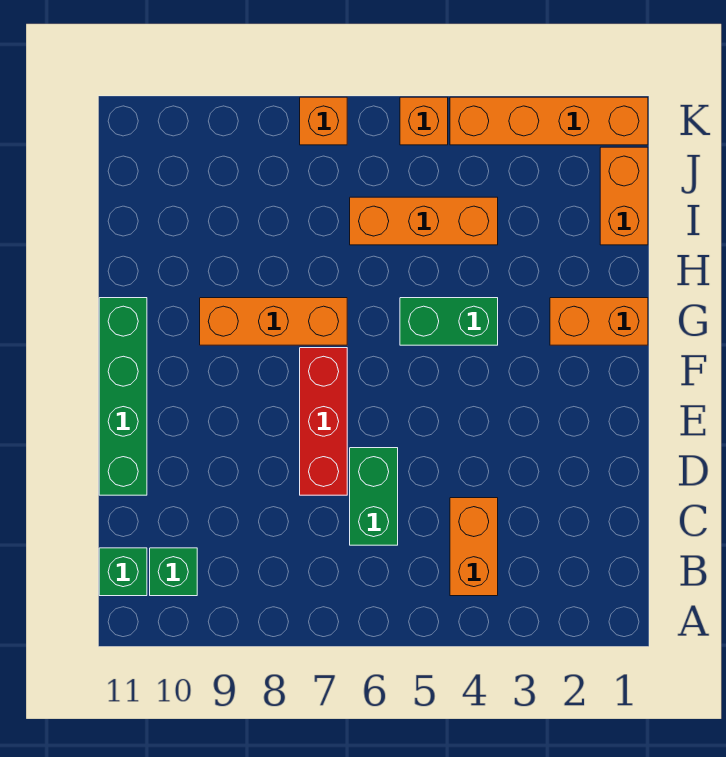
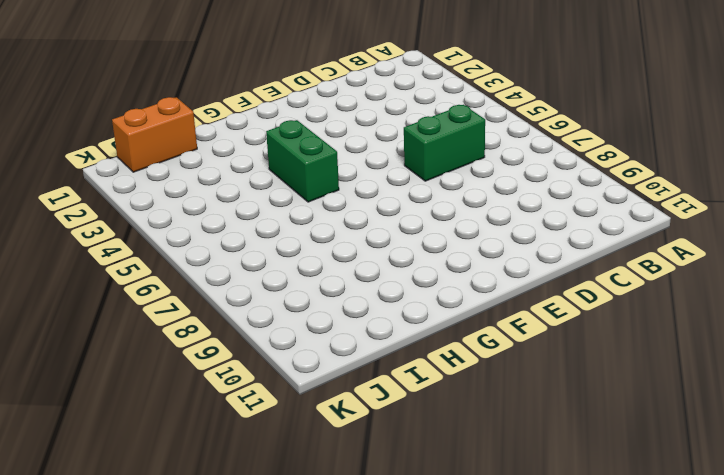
none -> orange 1x2 brick [450,498,498,596]
none -> green 1x1 brick [150,548,197,596]
none -> green 1x1 brick [99,548,147,596]

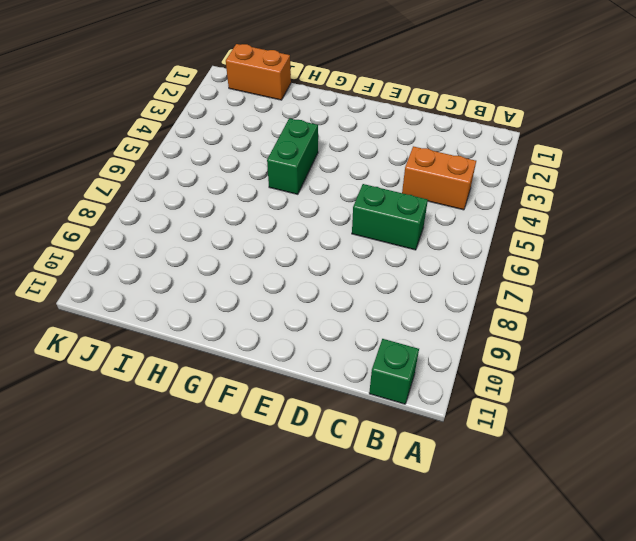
none -> green 1x1 brick [150,548,197,596]
none -> red 1x3 brick [300,348,347,495]
none -> green 1x4 brick [99,298,147,495]

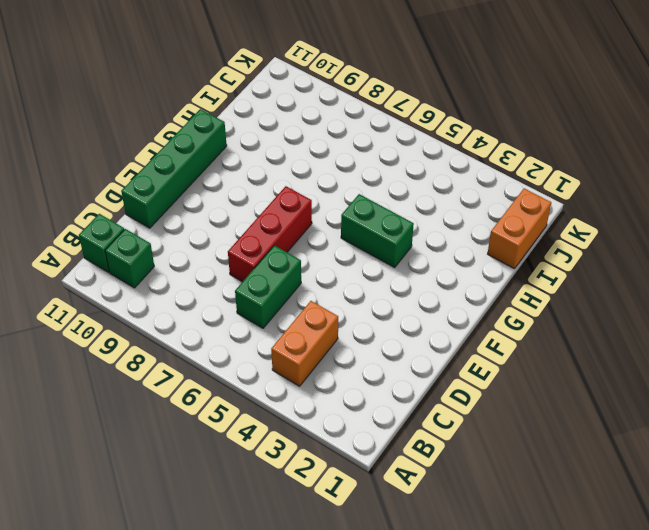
none -> orange 1x2 brick [550,298,648,345]
none -> orange 1x3 brick [200,298,347,345]
none -> orange 1x3 brick [350,197,498,245]

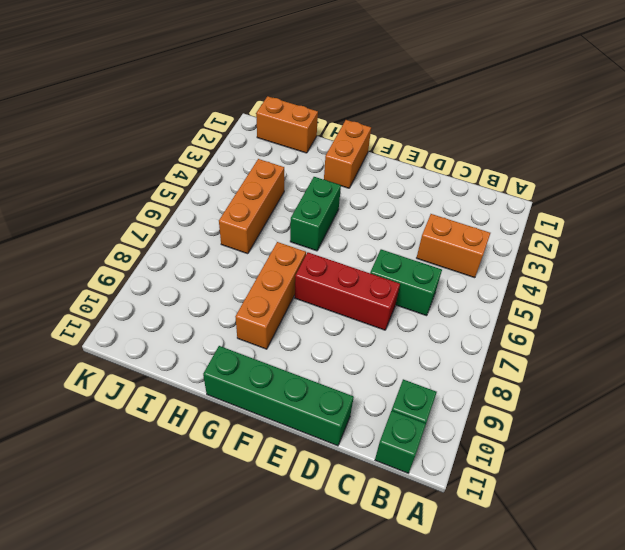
none -> orange 1x4 brick [450,97,648,145]
none -> orange 1x1 brick [400,97,448,145]
none -> orange 1x1 brick [300,97,347,145]

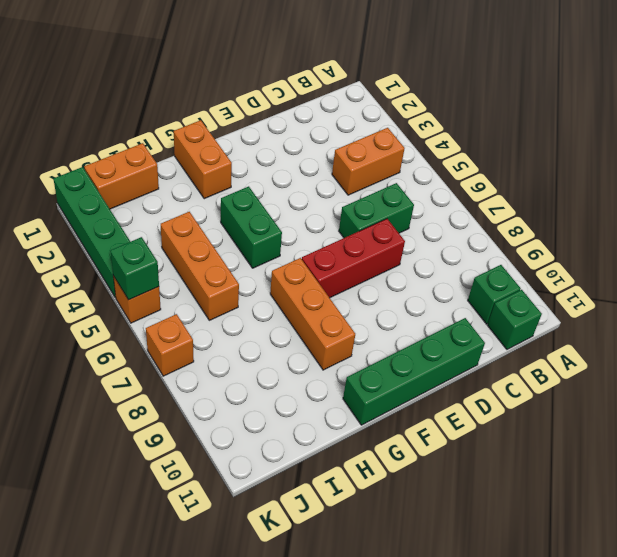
green 1x4 brick [54,167,130,297] -> orange 1x4 brick [450,97,648,145]
green 1x1 brick [110,237,159,300] -> none

